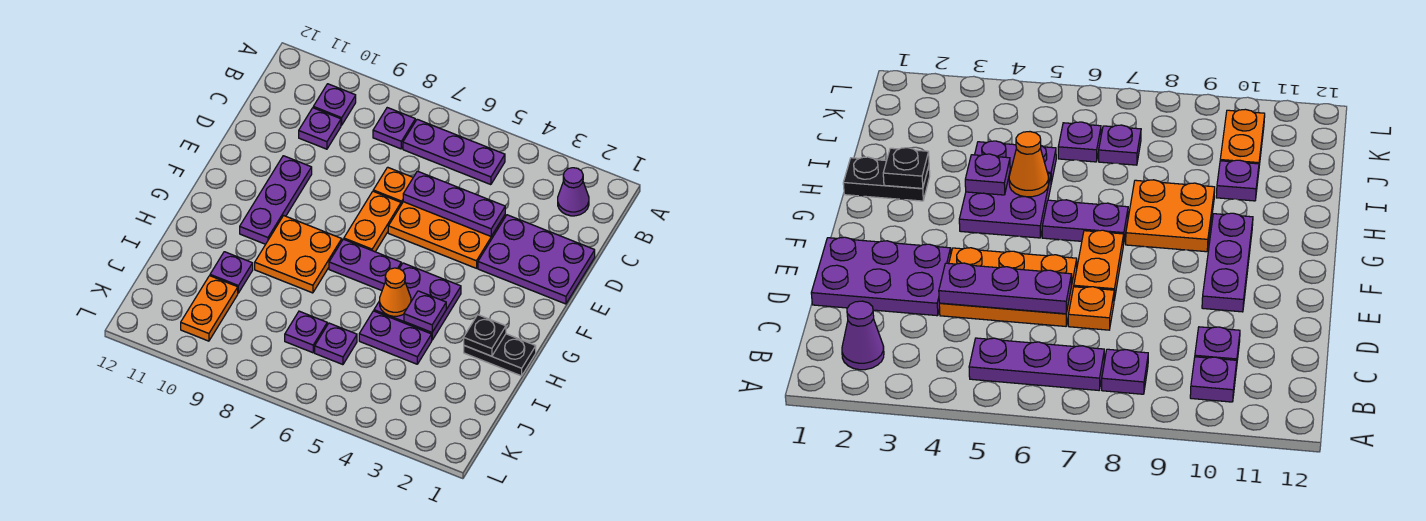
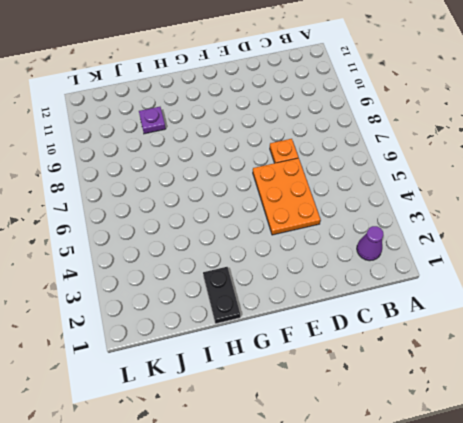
none -> purple 1x3 plate [403,119,505,185]
none -> purple 1x1 plate [373,108,415,149]
none -> purple 1x1 plate [313,84,356,125]

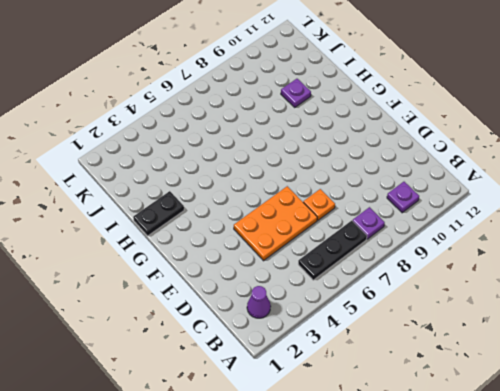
black 1x3 plate [298,221,367,280] -> purple 1x3 plate [403,119,505,185]
none -> purple 1x1 plate [299,108,341,149]
none -> purple 2x3 plate [478,215,595,304]
none -> orange 1x2 plate [344,191,401,252]

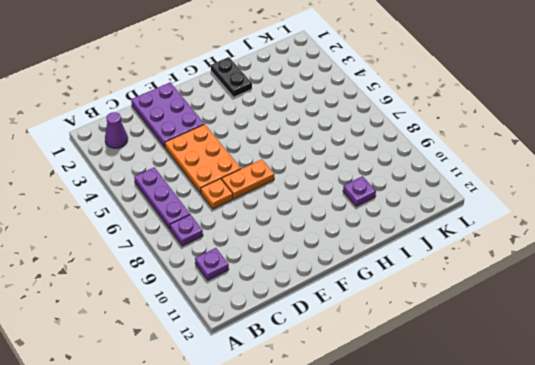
none -> purple 1x1 plate [299,108,341,149]
none -> purple 1x3 plate [240,156,312,244]
none -> purple 2x2 plate [374,263,461,340]

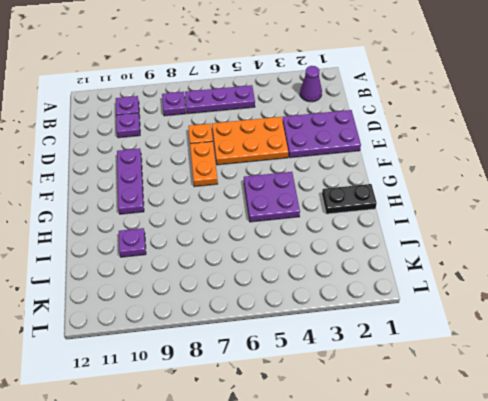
none -> purple 1x2 plate [329,239,401,290]
none -> orange 2x2 plate [255,216,342,293]
none -> purple 1x2 plate [359,311,432,364]

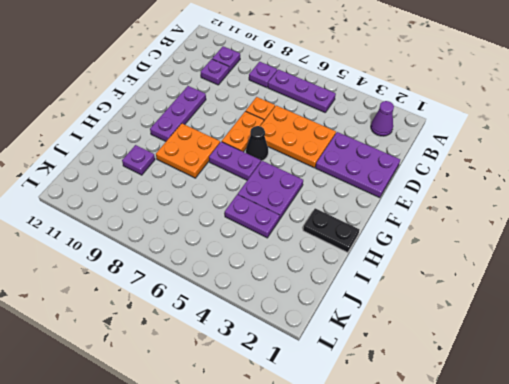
black 1x1 cone [246,126,268,161] -> none
none -> purple 1x1 plate [315,323,357,365]
none -> purple 1x1 plate [285,311,327,353]
none -> orange 1x2 plate [181,276,238,341]

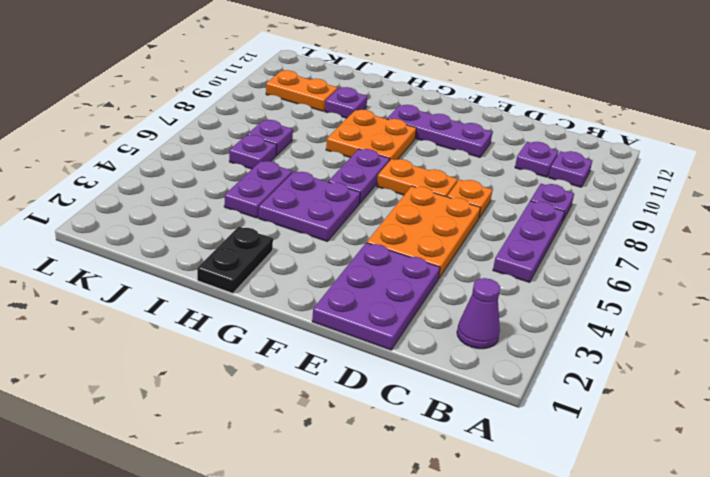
none -> purple 1x3 plate [403,171,505,236]
none -> black 1x1 plate [464,315,506,356]
none -> purple 1x1 plate [404,291,446,332]

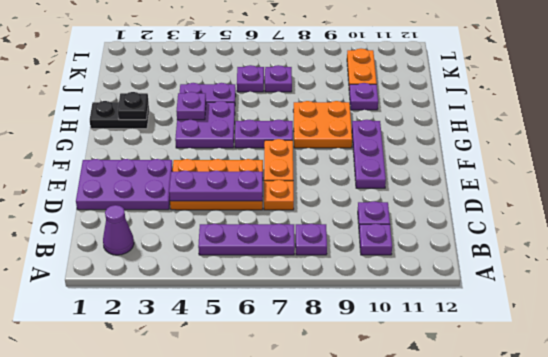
none -> orange 1x1 cone [380,268,411,316]

